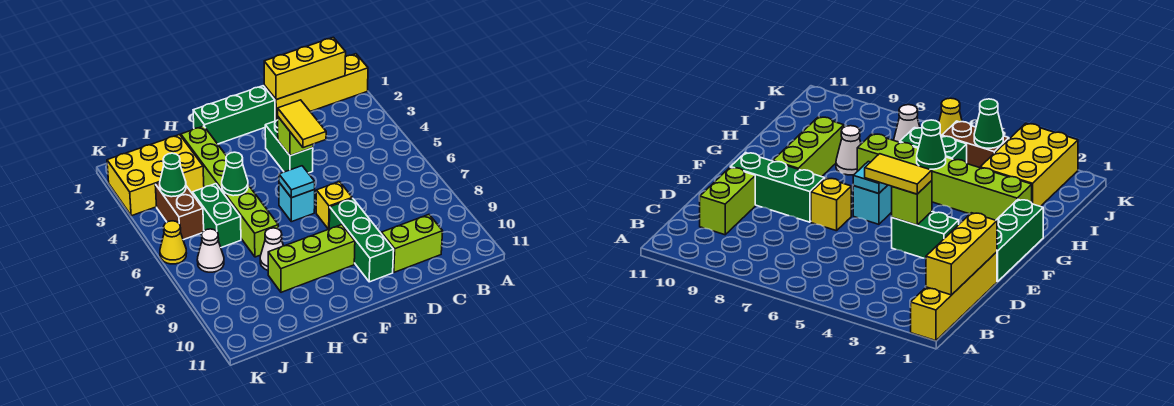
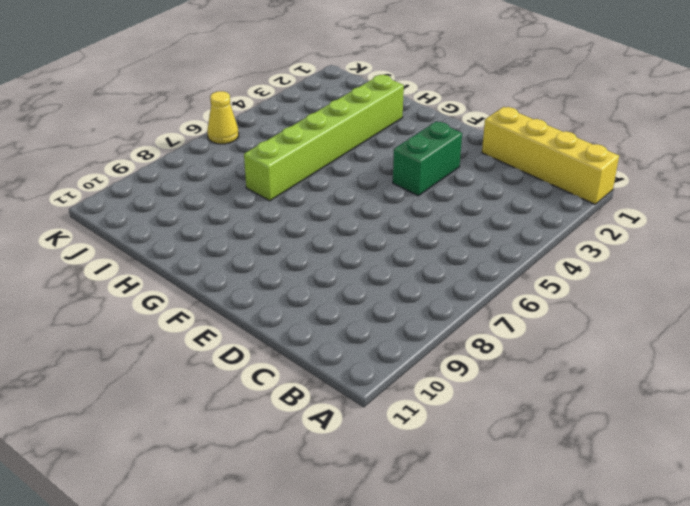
none -> lime 1x2 brick [381,215,443,272]
none -> green 1x3 brick [193,86,275,144]
none -> yellow 1x1 brick [316,182,352,229]

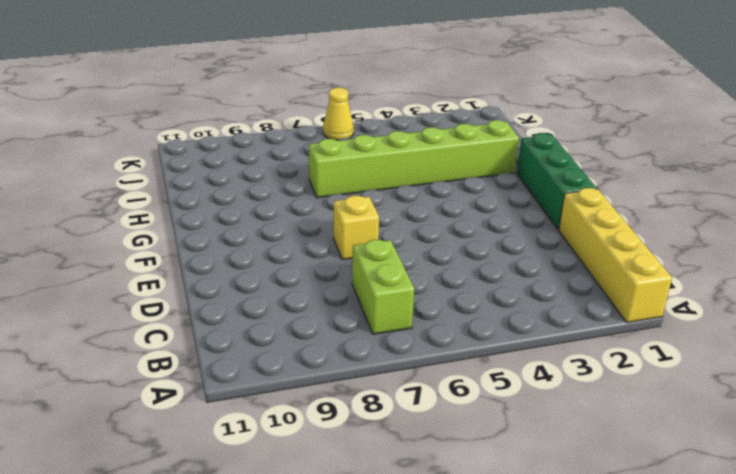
lime 1x2 brick [352,240,414,334] -> lime 1x2 brick moved to [381,215,443,272]
none -> green 1x2 brick [265,120,313,173]
none -> green 1x3 brick [329,198,394,282]
none -> cyan 1x1 brick [279,183,315,222]

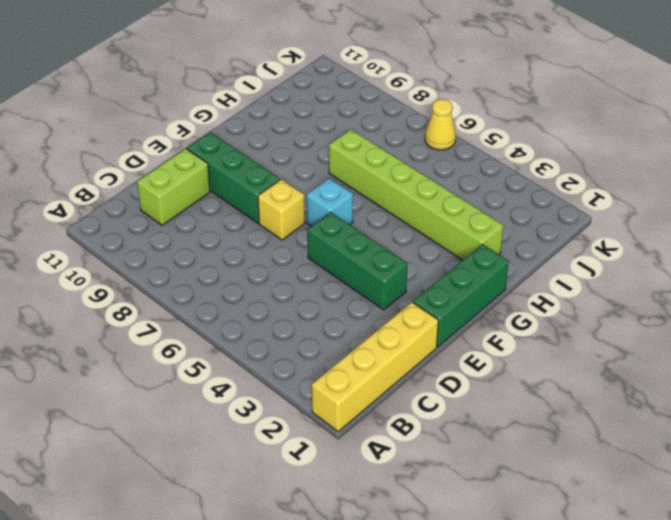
green 1x3 brick [308,212,407,310] -> green 1x2 brick [265,120,313,173]
none -> lime 1x3 brick [268,225,355,292]
none -> white 1x1 cone [260,228,283,270]
none -> yellow 2x3 brick [107,135,204,216]

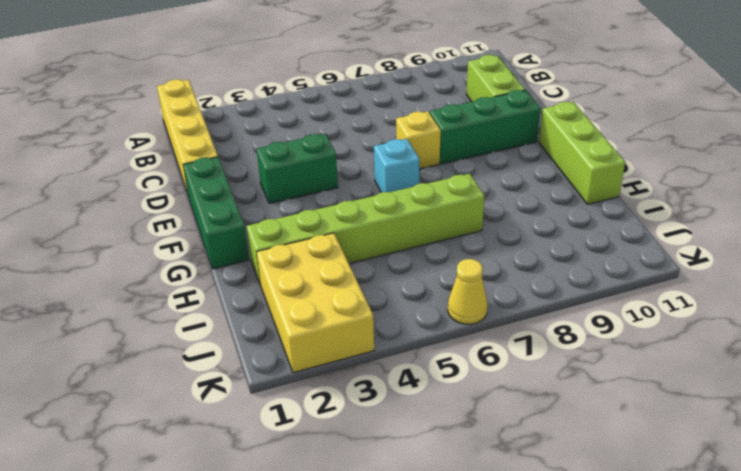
lime 1x3 brick [539,102,625,204] -> lime 1x3 brick moved to [268,225,355,292]
none -> white 1x1 cone [260,228,283,270]
none -> green 1x2 brick [192,184,241,248]
none -> brown 1x2 brick [155,183,204,240]

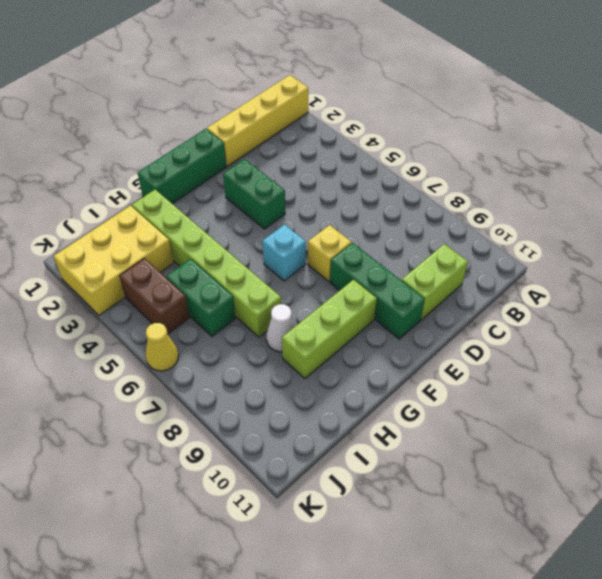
none -> white 1x1 cone [197,229,224,272]
none -> yellow 1x3 brick [264,37,346,100]
none -> lime 1x1 brick [278,117,313,156]

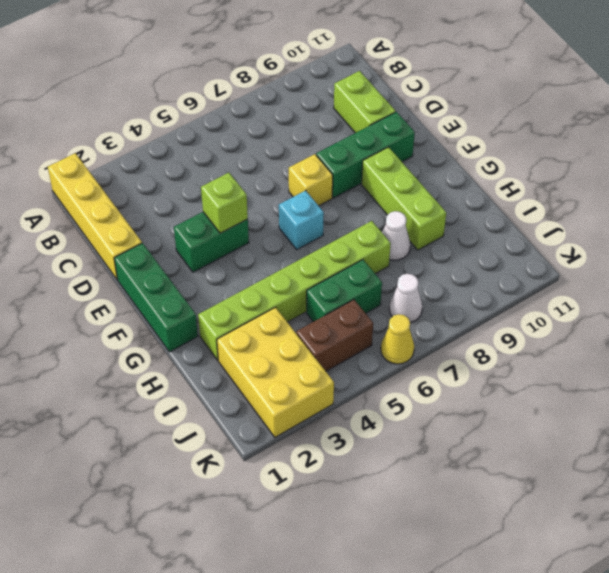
none -> yellow 1x3 brick [264,37,346,100]
none -> cyan 1x1 tile [279,166,315,198]
none -> green 1x1 cone [222,152,248,196]

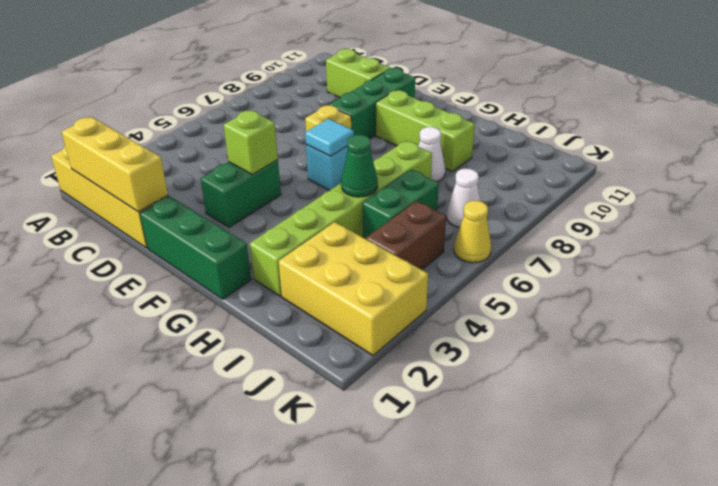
none -> green 1x1 cone [160,153,186,197]
none -> yellow 1x2 tile [278,100,326,148]

